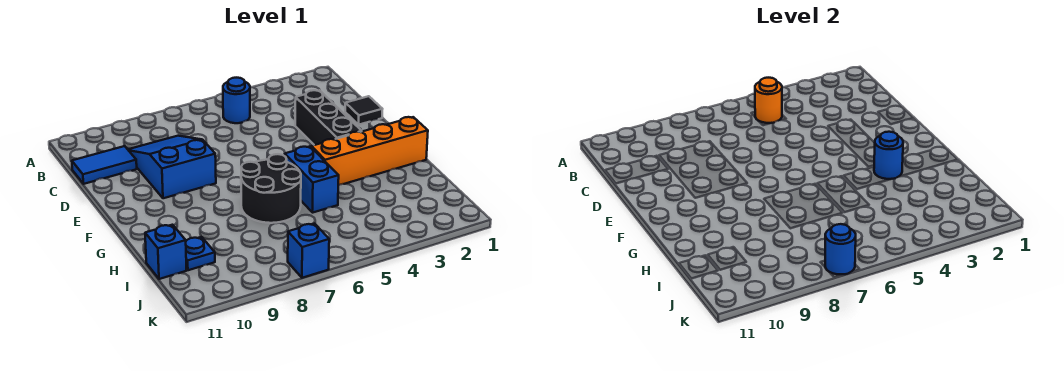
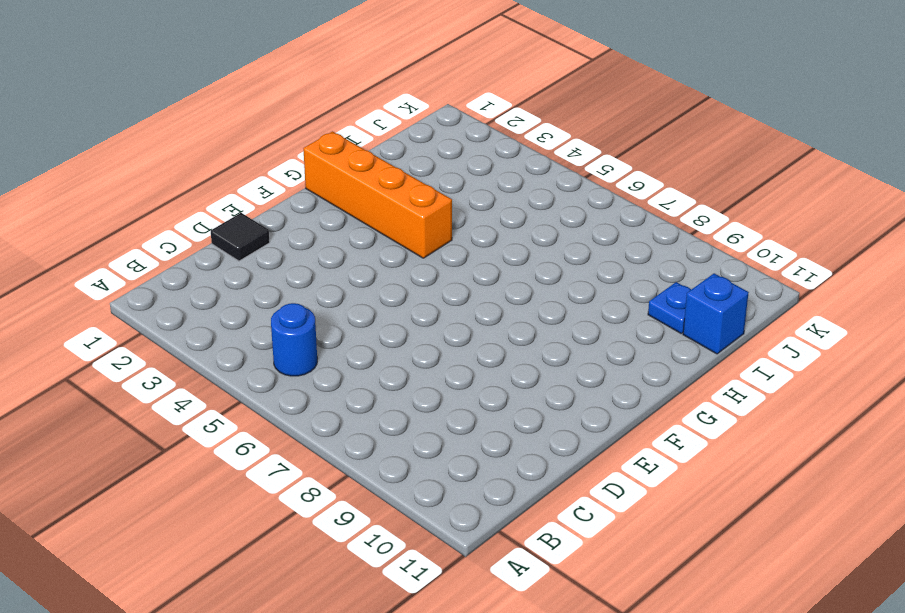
none -> blue 2x3 slope [128,136,216,198]
none -> blue 1x2 tile [72,146,137,184]
none -> black 1x3 brick [295,90,362,145]

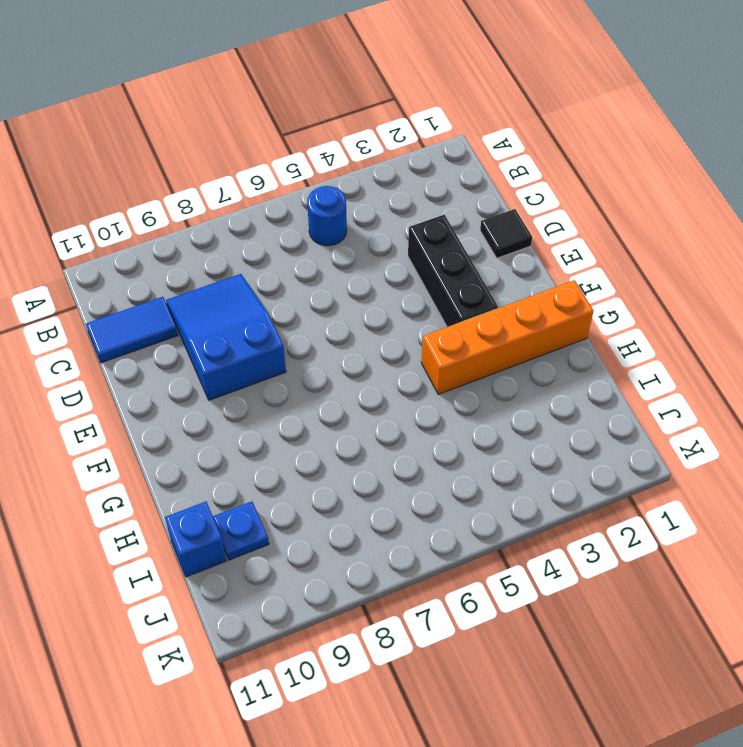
none -> blue 1x2 brick [285,146,339,213]
none -> black 2x2 round brick [241,154,301,223]
none -> blue 1x1 brick [288,224,329,278]

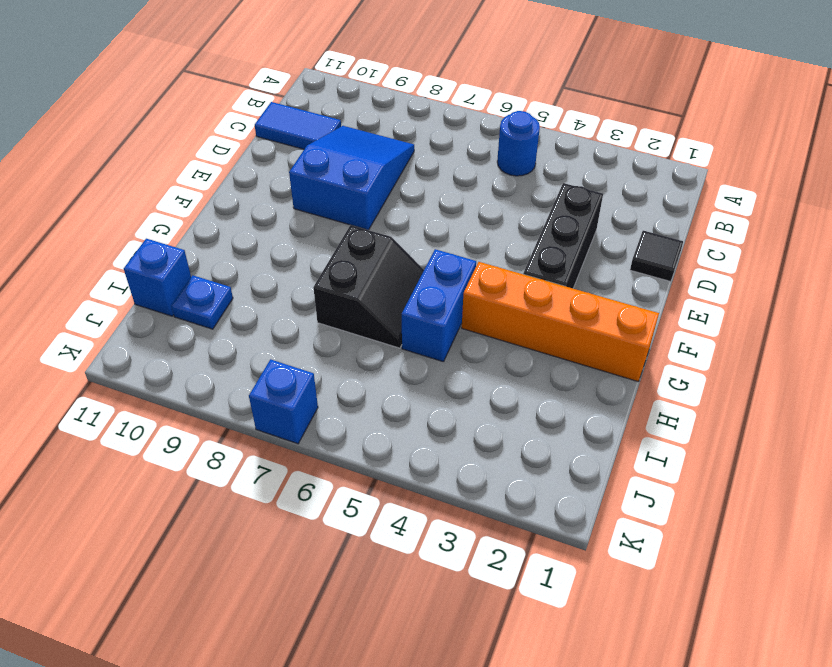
black 2x2 slope [313,225,424,348] -> black 2x2 round brick [241,154,301,223]
none -> orange 1x1 round brick [755,78,782,123]
none -> blue 1x1 round brick [874,132,903,179]
none -> blue 1x1 round brick [825,224,856,274]

